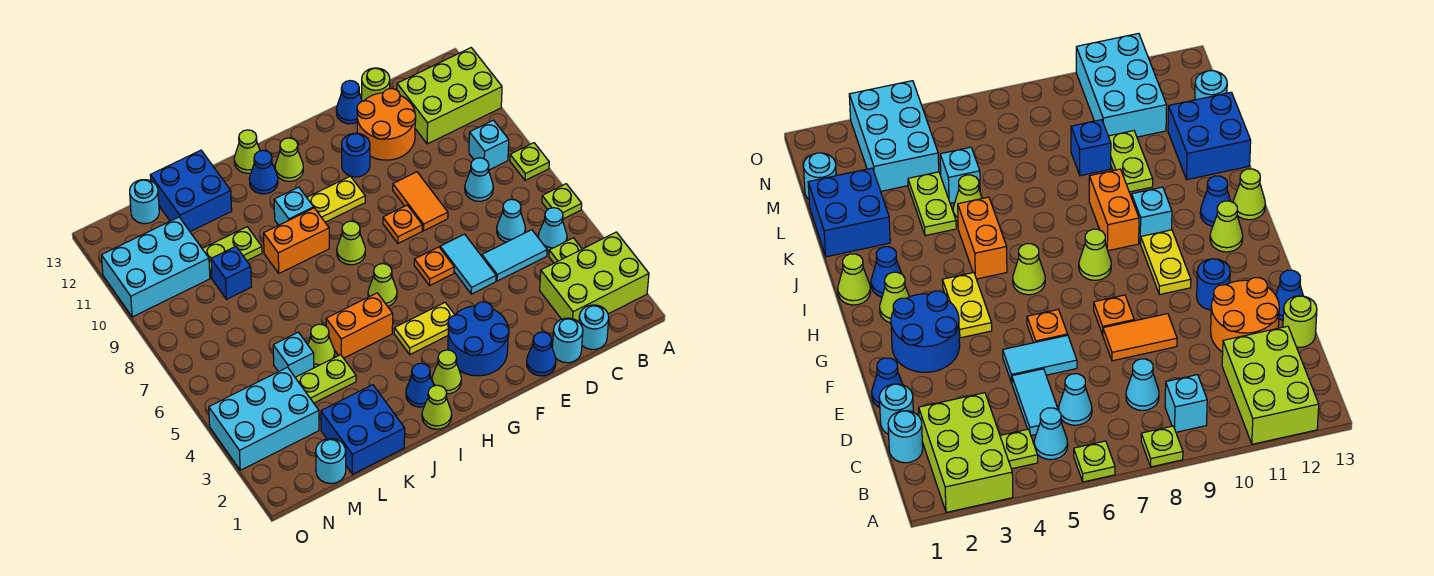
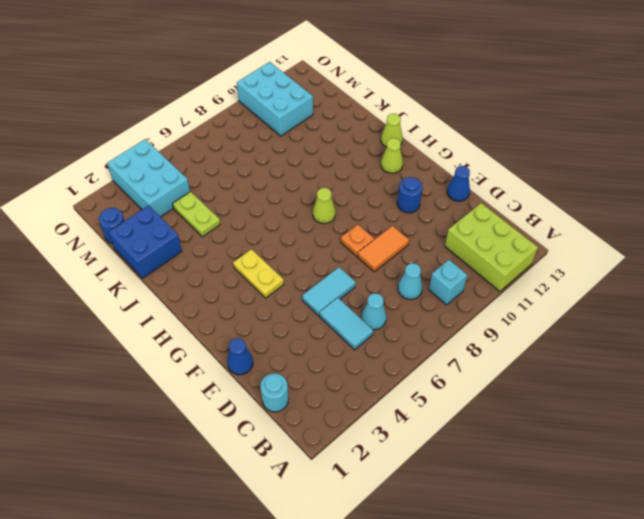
blue 1x1 round brick [99,208,125,244] -> cyan 1x1 round brick [316,438,346,484]
none -> lime 2x3 brick [540,232,649,322]
none -> lime 1x1 plate [542,184,582,219]
none -> lime 1x1 plate [510,143,549,180]
none -> lime 1x1 plate [549,238,582,263]

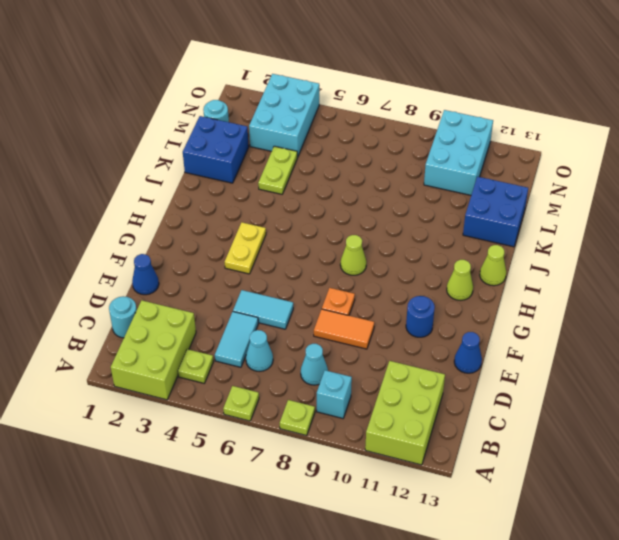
none -> cyan 1x1 cone [538,208,567,251]
none -> cyan 1x1 round brick [552,318,583,363]
none -> orange 2x2 round brick [357,89,416,160]
none -> lime 1x1 round brick [362,68,390,101]

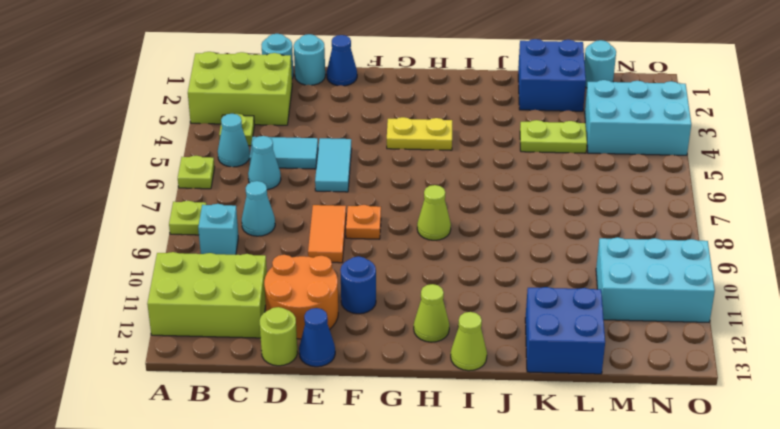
none -> blue 2x2 round brick [448,302,509,376]
none -> orange 1x1 plate [414,247,454,286]
none -> yellow 1x2 plate [307,176,365,222]
none -> lime 1x1 cone [432,350,461,394]

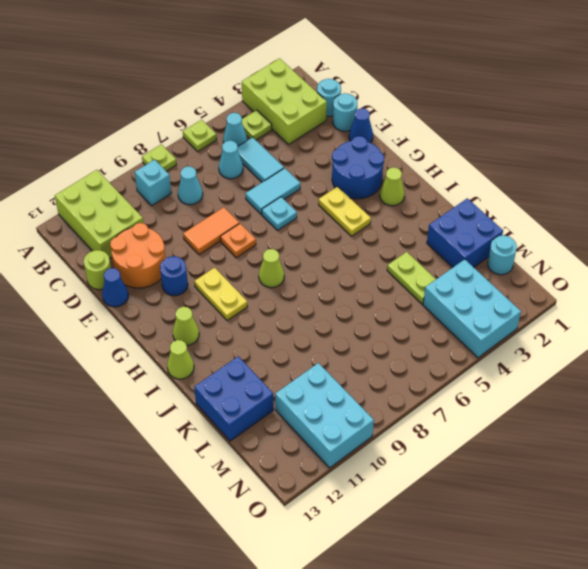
cyan 1x1 plate [262,197,297,230] -> orange 1x1 plate [414,247,454,286]
none -> lime 1x1 cone [368,264,397,306]
none -> lime 1x1 cone [422,385,452,429]
none -> blue 1x1 cone [406,363,434,407]
none -> orange 1x2 brick [326,293,393,358]

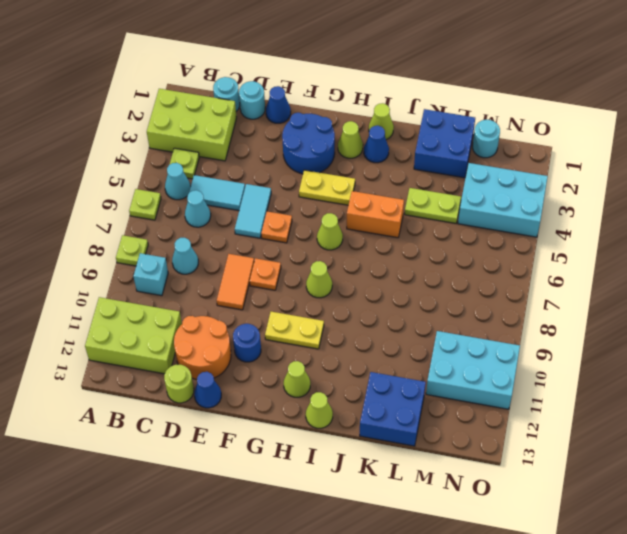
none -> orange 1x2 brick [264,208,329,273]
none -> cyan 1x1 brick [274,187,314,225]
none -> blue 1x1 cone [249,150,278,194]
none -> lime 1x1 cone [308,324,335,367]

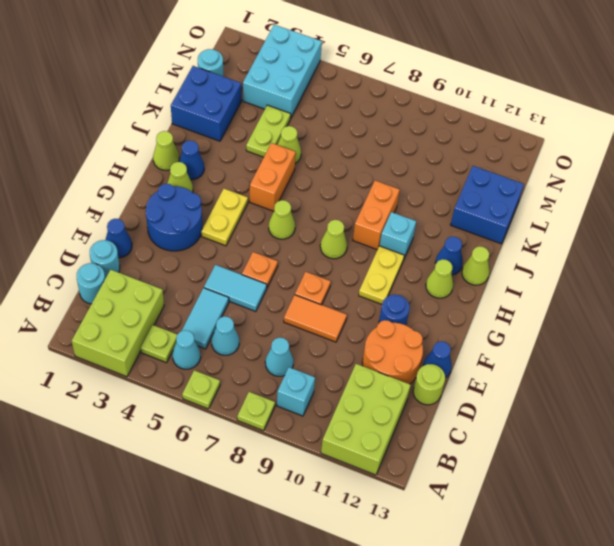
none -> lime 1x2 plate [202,227,262,278]
none -> cyan 1x1 brick [273,332,314,377]
none -> blue 1x1 brick [211,247,251,299]
none -> cyan 2x3 brick [101,217,210,317]

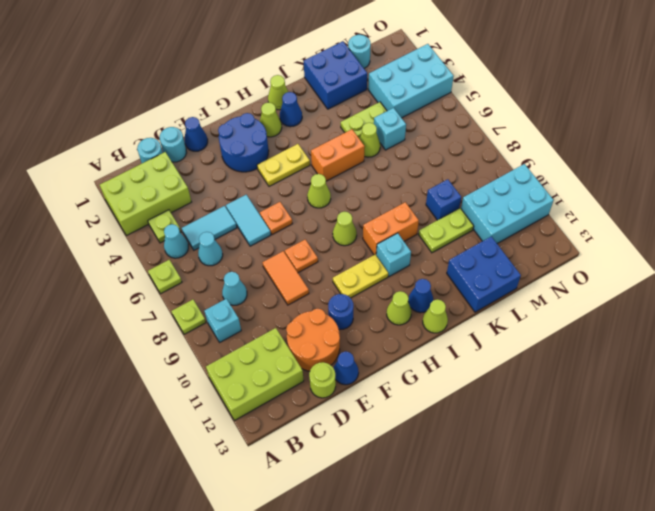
none -> cyan 1x1 round brick [130,180,159,224]

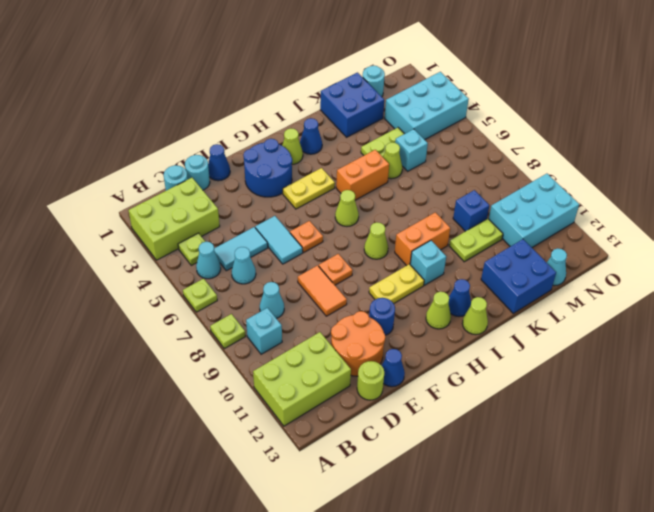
cyan 1x1 cone [547,248,567,286] -> cyan 1x1 round brick [130,180,159,224]
none -> lime 1x1 cone [422,385,452,429]

